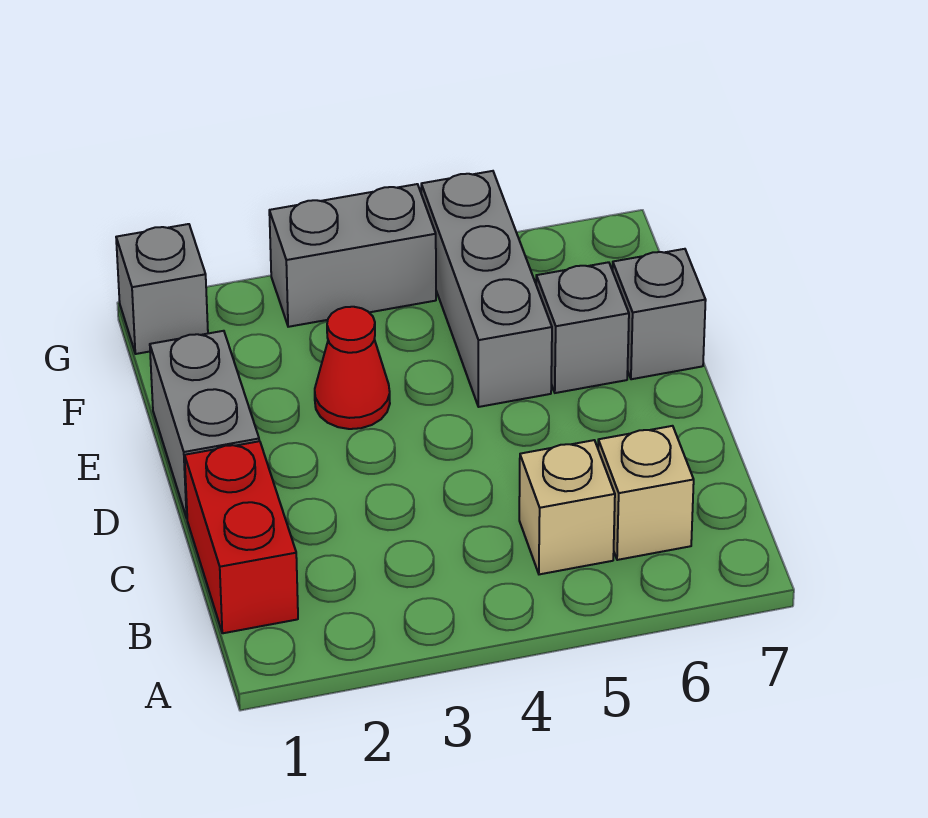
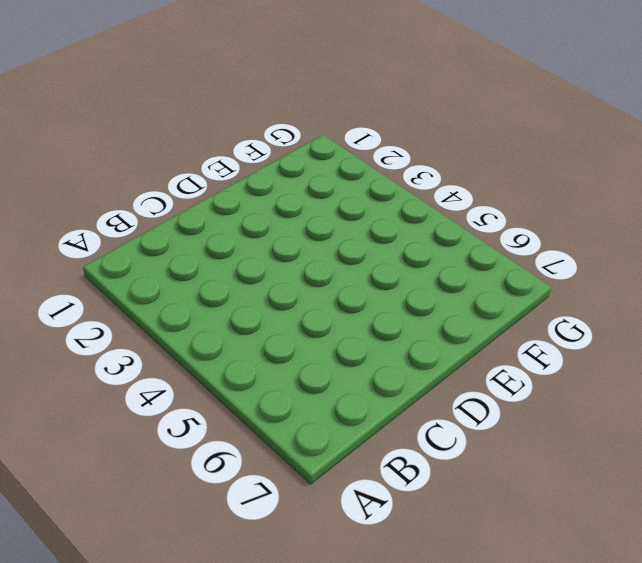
none -> red 1x2 brick [185,441,298,633]
none -> tan 1x1 brick [519,440,615,574]

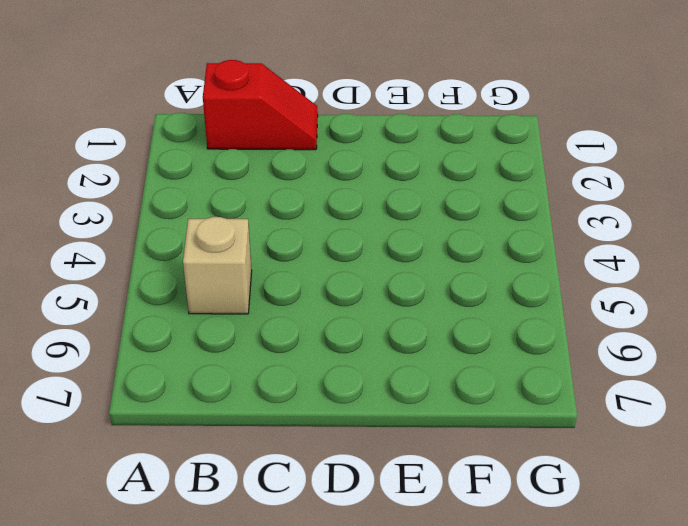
red 1x2 slope [203,60,318,150] -> red 1x2 brick [185,441,298,633]
none -> tan 1x1 brick [598,426,694,560]
none -> grey 1x2 brick [150,331,259,518]

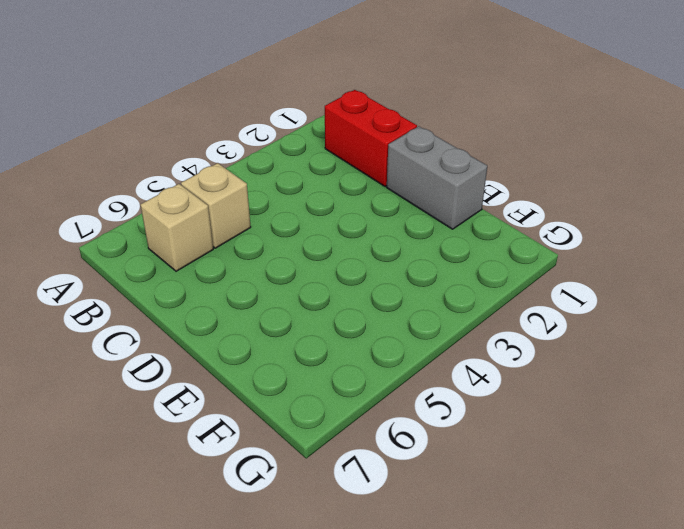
none -> red 1x1 cone [315,307,390,429]
none -> grey 1x3 brick [421,171,552,407]

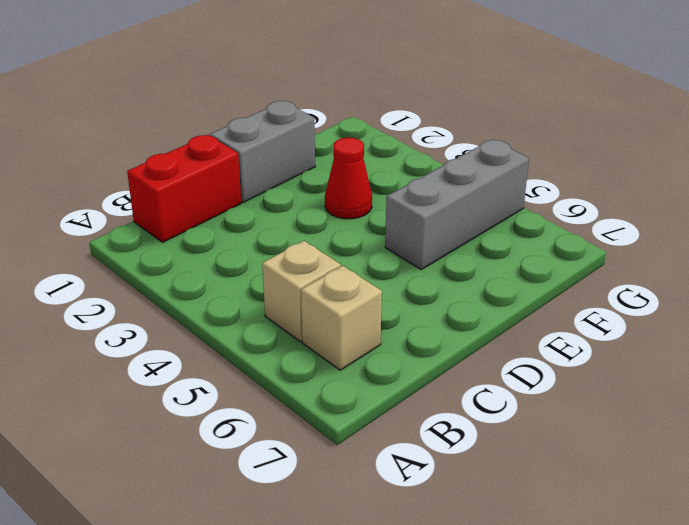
none -> grey 1x1 brick [536,262,629,393]
none -> grey 1x1 brick [613,249,706,379]

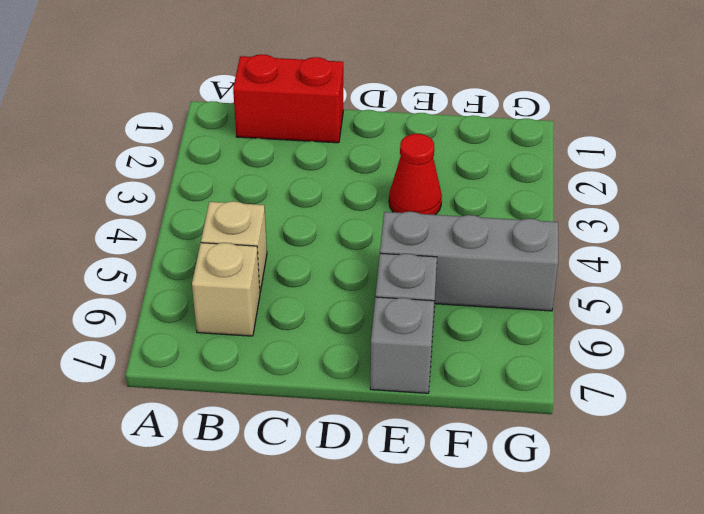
none -> grey 1x2 brick [150,331,259,518]
none -> grey 1x1 brick [116,224,208,354]

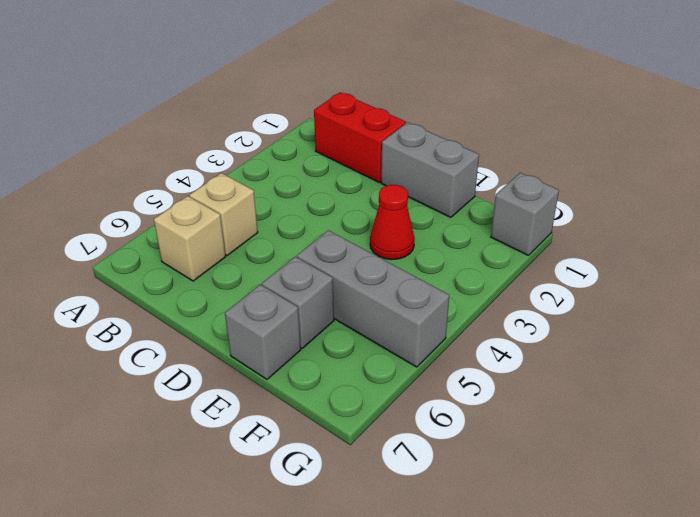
none -> grey 1x2 brick [269,184,436,327]

